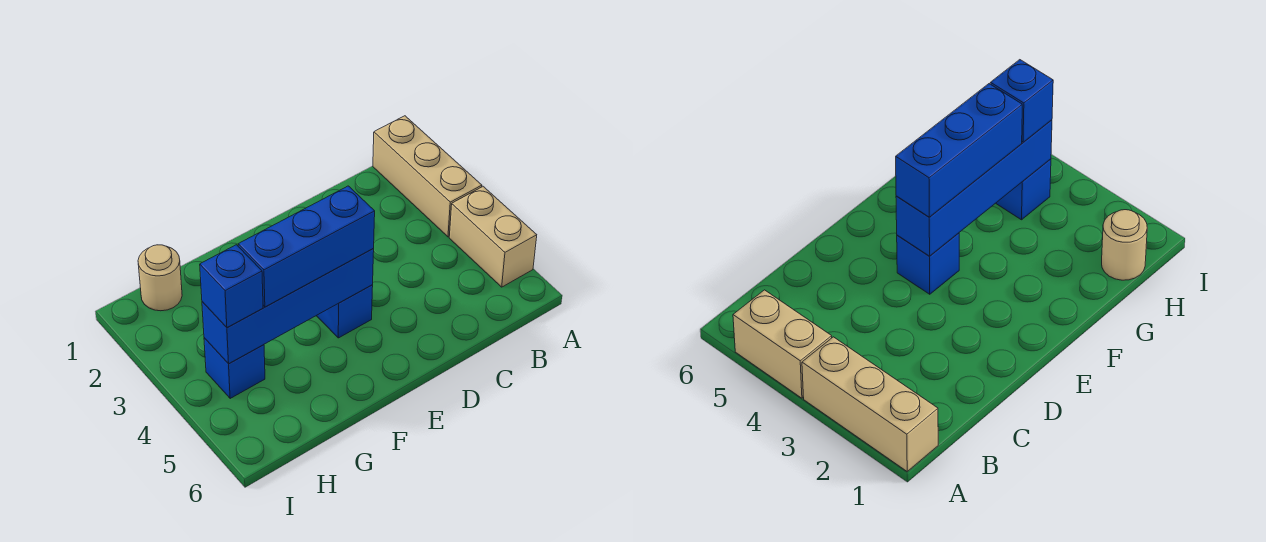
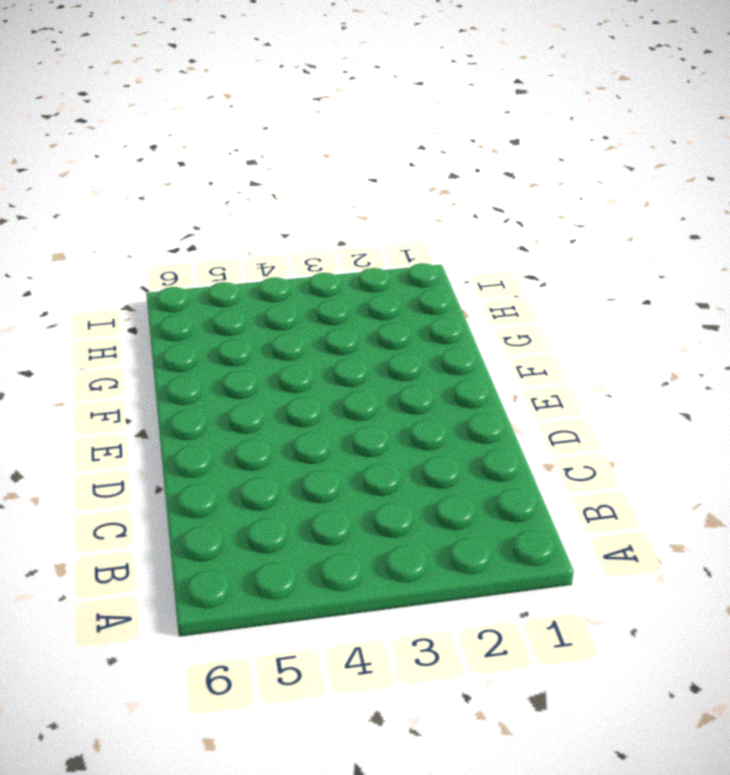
none -> tan 1x3 brick [373,116,482,237]
none -> tan 1x2 brick [449,187,537,287]

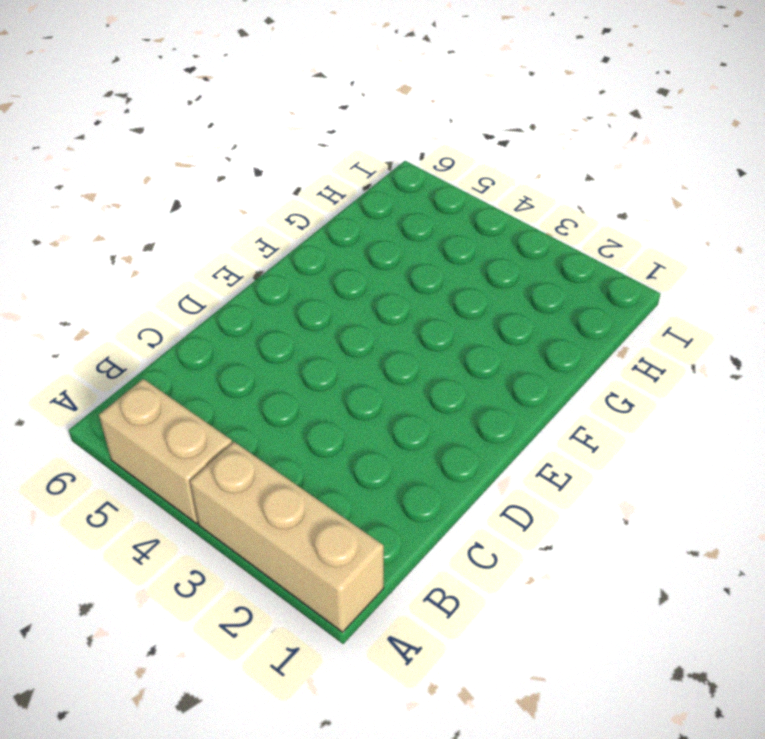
none -> blue 1x1 brick [316,285,373,338]
none -> tan 1x1 round brick [138,245,182,311]

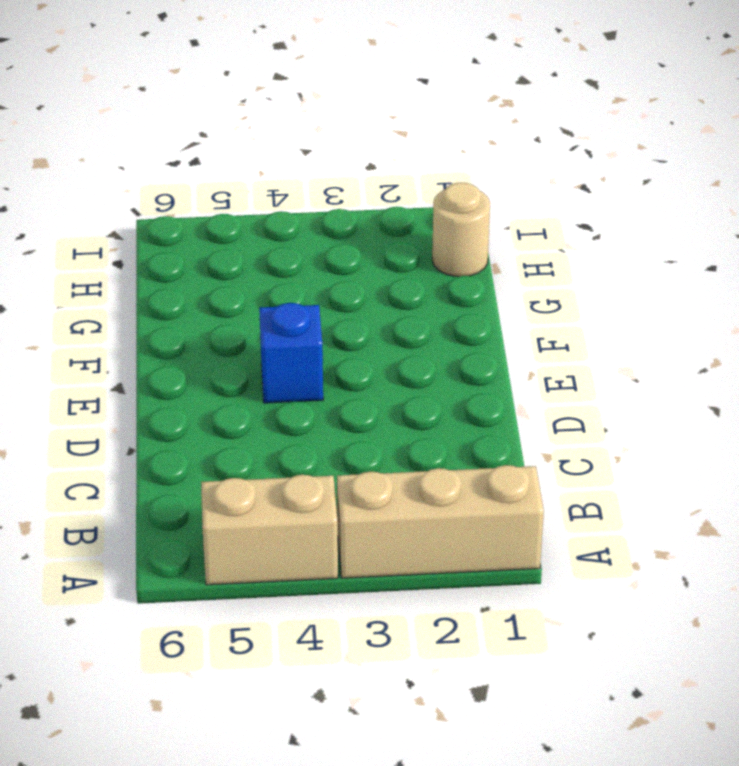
none -> blue 1x1 brick [204,338,265,398]
none -> blue 1x4 brick [202,249,374,364]

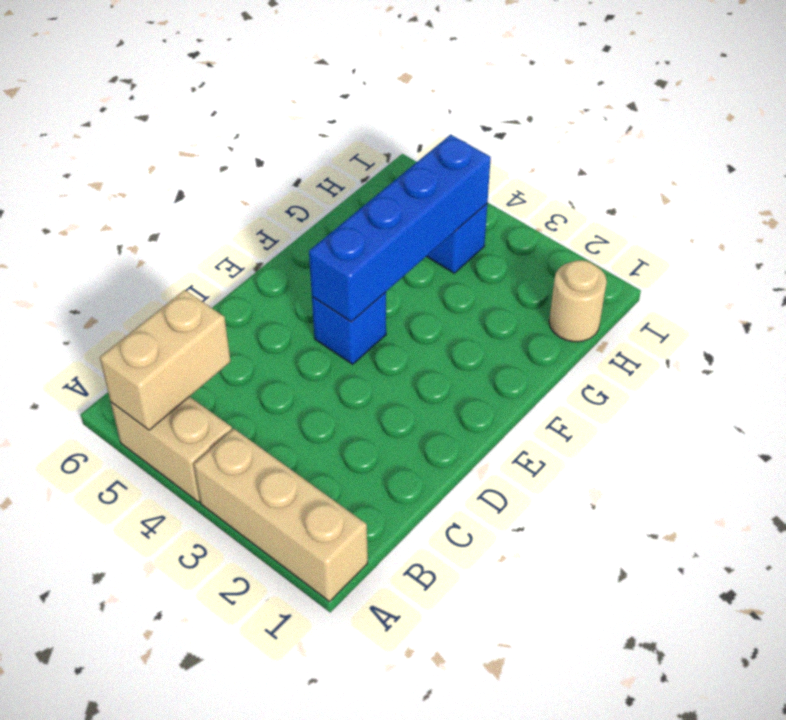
tan 1x2 brick [100,290,231,430] -> none
none -> blue 1x3 brick [238,186,375,307]
none -> blue 1x1 brick [200,245,263,328]

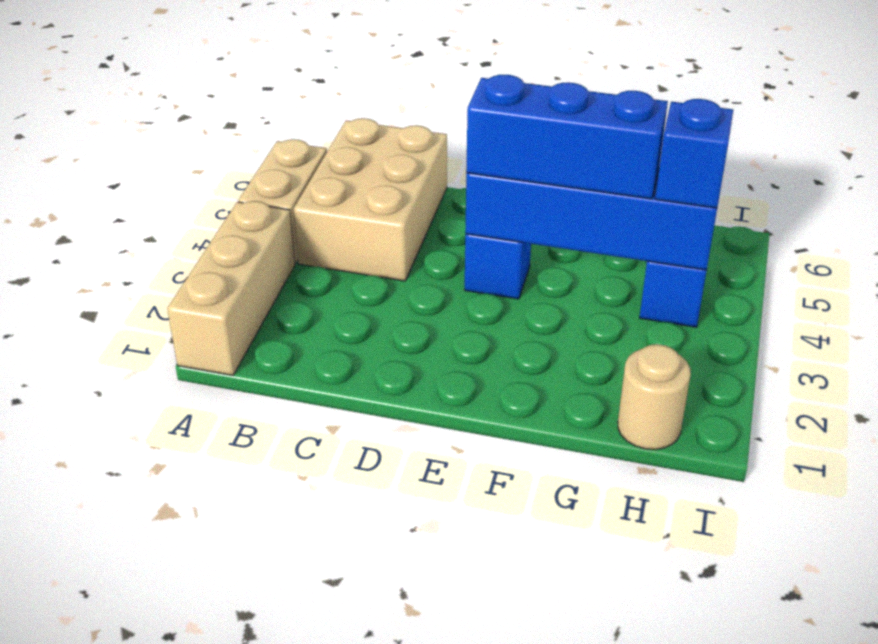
tan 2x3 brick [294,118,447,281] -> none

